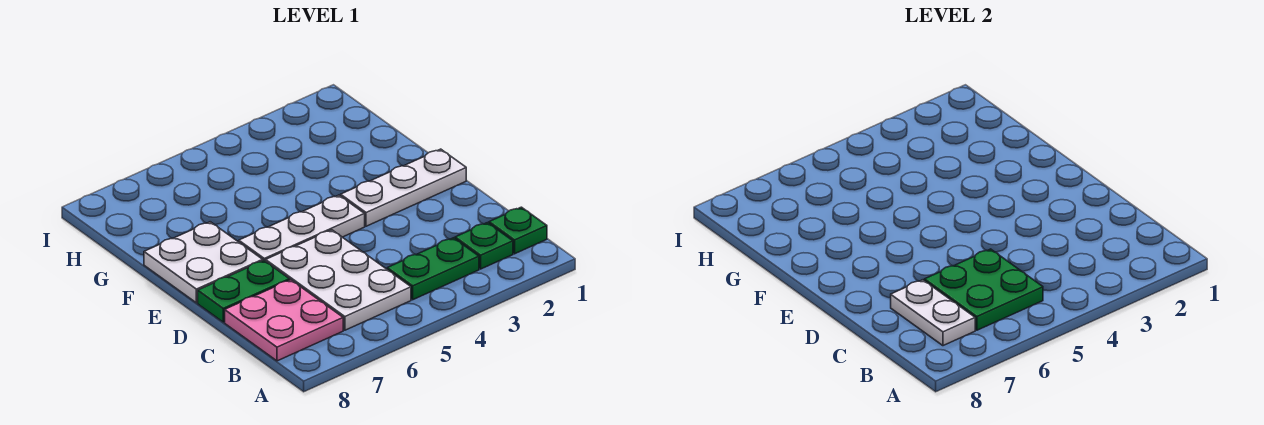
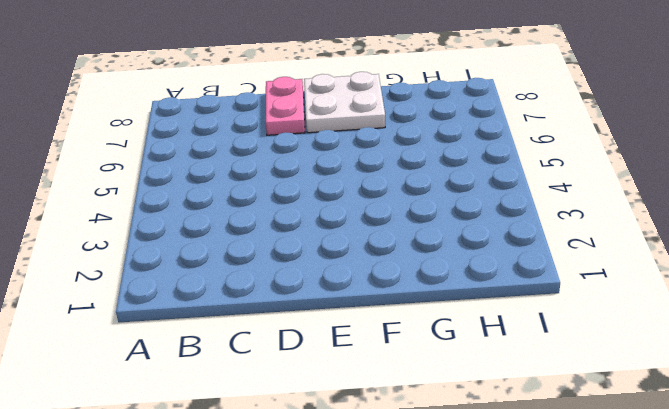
pink 1x2 plate [265,77,305,135] -> green 1x2 plate [198,261,290,322]
none -> green 1x1 plate [489,207,547,254]
none -> green 1x1 plate [455,223,513,269]

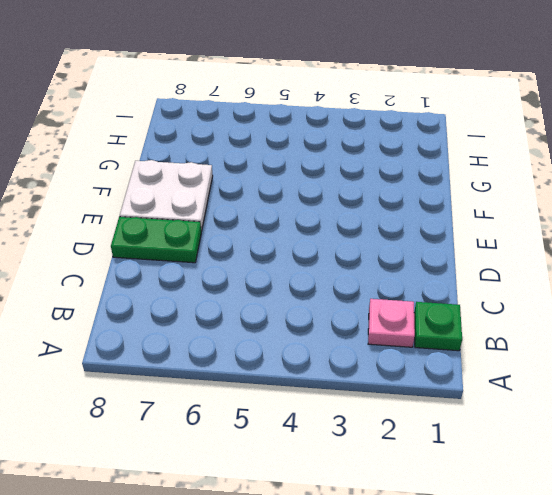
pink 1x1 plate [368,299,415,347] -> green 1x1 plate [455,223,513,269]
none -> green 1x2 plate [387,238,479,300]
none -> white 2x3 plate [266,230,411,330]

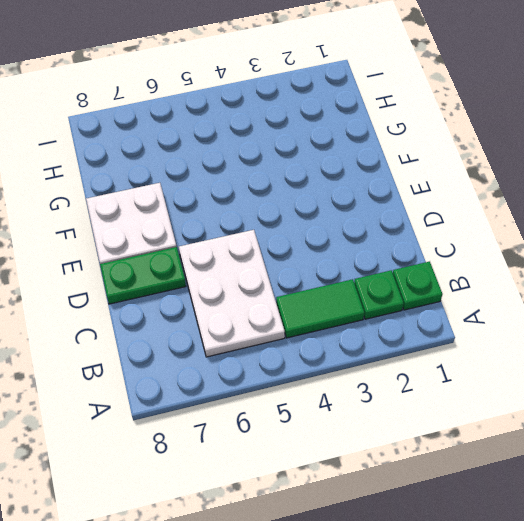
green 1x2 tile [276,279,364,338] -> green 1x2 plate [387,238,479,300]
none -> pink 2x2 plate [225,280,343,361]
none -> white 1x3 plate [341,149,466,226]

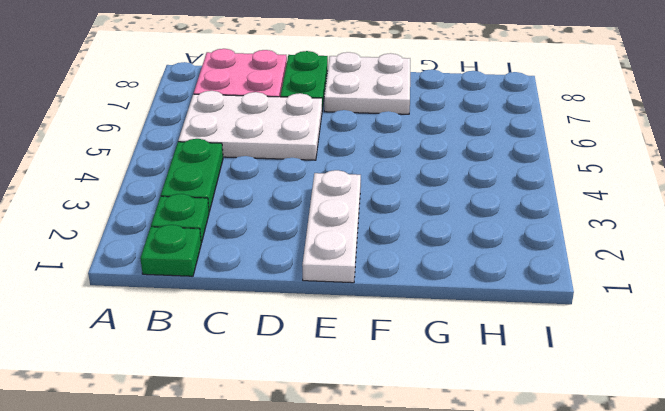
none -> white 1x3 plate [239,195,365,261]
none -> green 2x2 plate [924,249,1043,330]

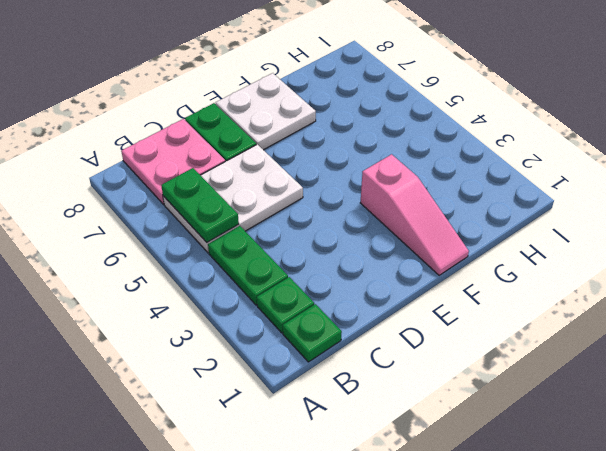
green 1x2 plate [161,168,239,242] -> green 2x2 plate [924,249,1043,330]
pink 1x3 slope [360,154,469,275] -> none
none -> white 1x3 plate [341,149,466,226]
none -> white 1x3 plate [239,195,365,261]

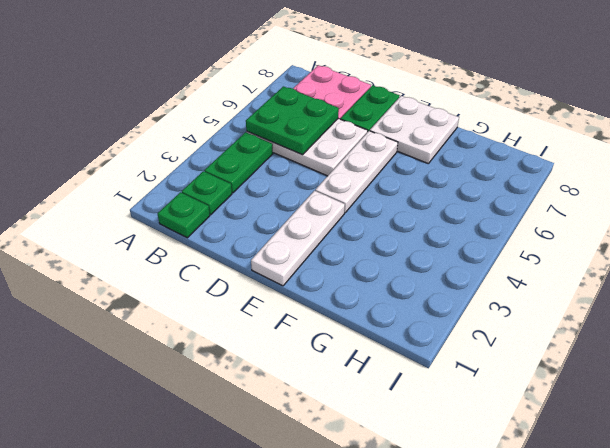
none -> white 1x2 plate [891,280,975,346]

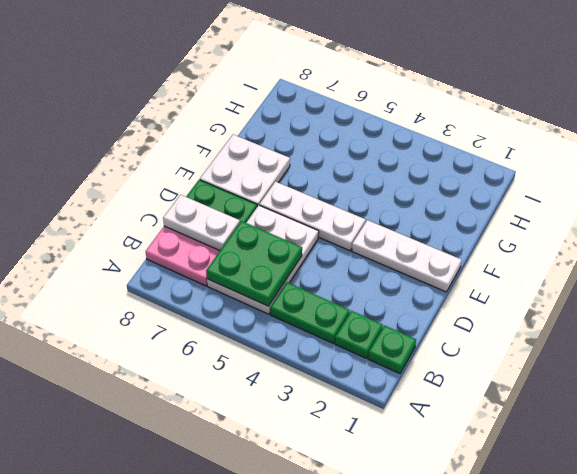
white 1x2 plate [163,195,240,250] -> white 1x2 plate turned to [891,280,975,346]

